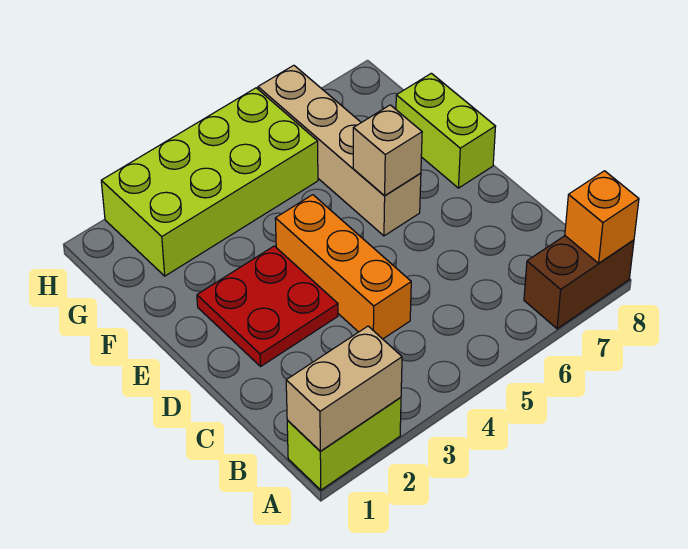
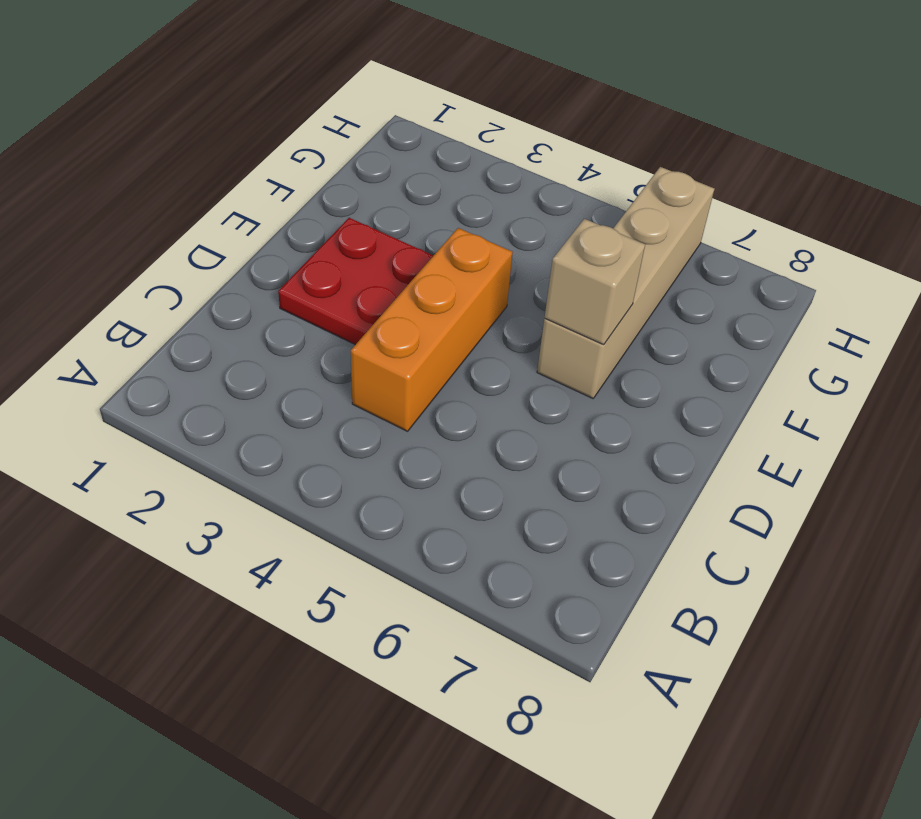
none -> lime 1x2 brick [287,397,401,490]
none -> brown 1x2 brick [524,236,634,329]

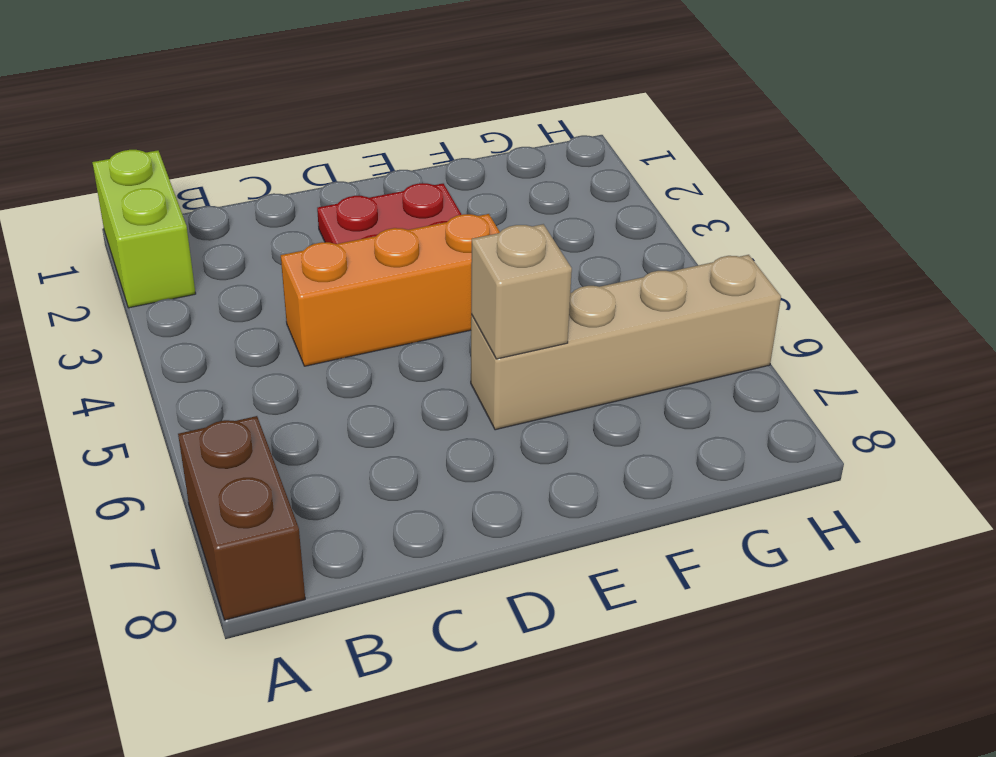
none -> lime 1x2 brick [396,73,496,188]
none -> lime 2x4 brick [101,88,318,276]

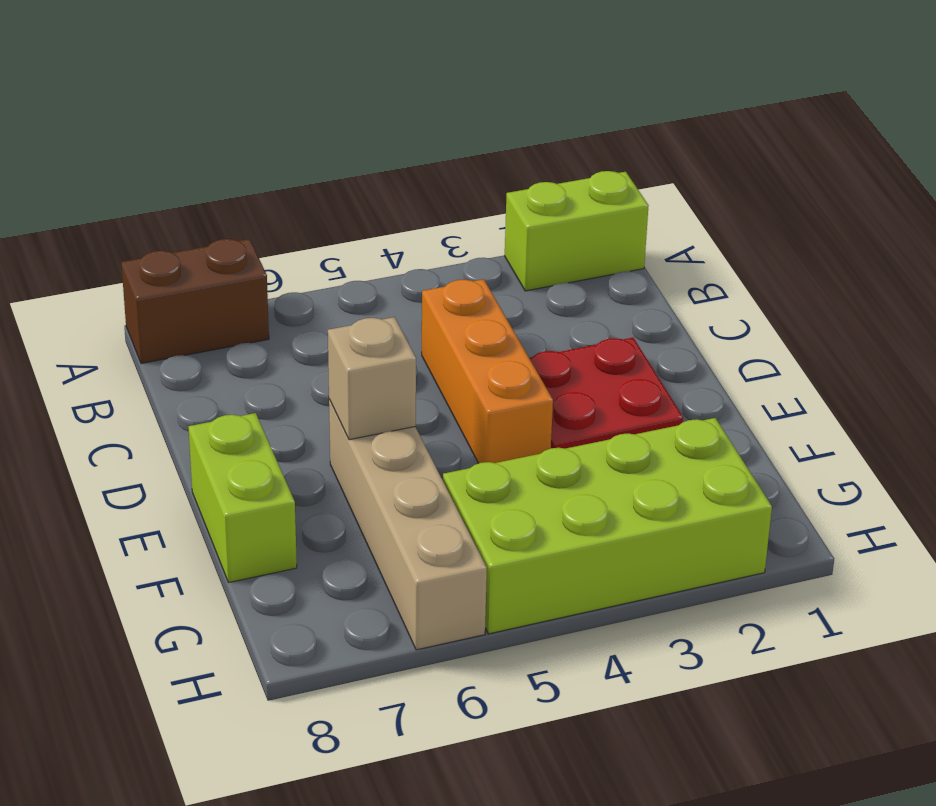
none -> tan 1x2 brick [286,326,402,451]
none -> orange 1x1 brick [565,171,639,263]

